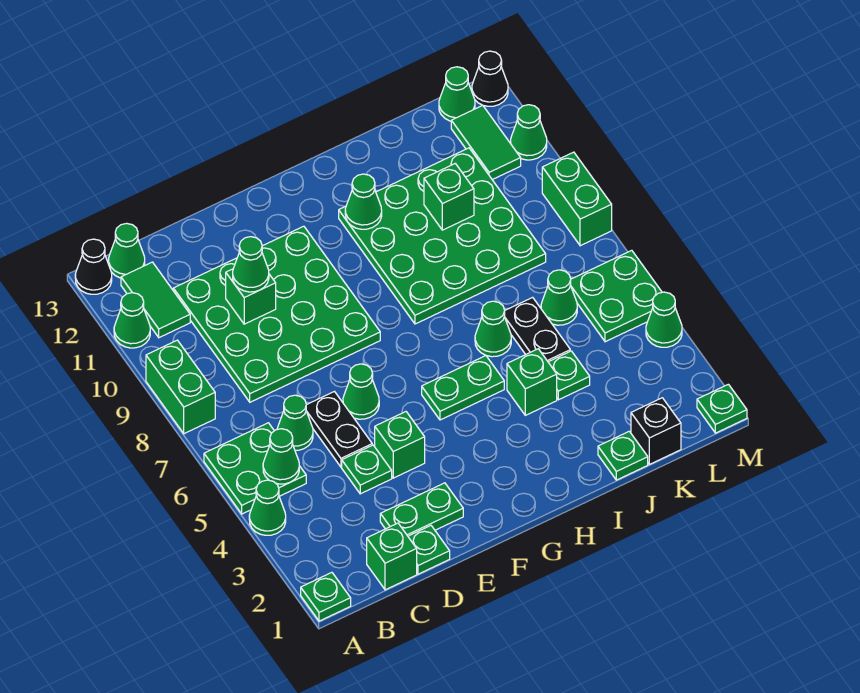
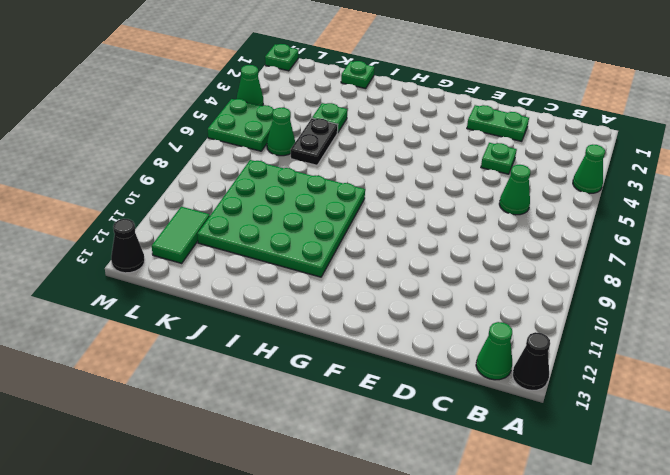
none -> green 1x1 plate [301,573,351,621]
none -> green 2x2 plate [204,423,306,514]
none -> green 1x2 brick [146,340,215,434]
none -> green 1x1 cone [114,293,150,348]

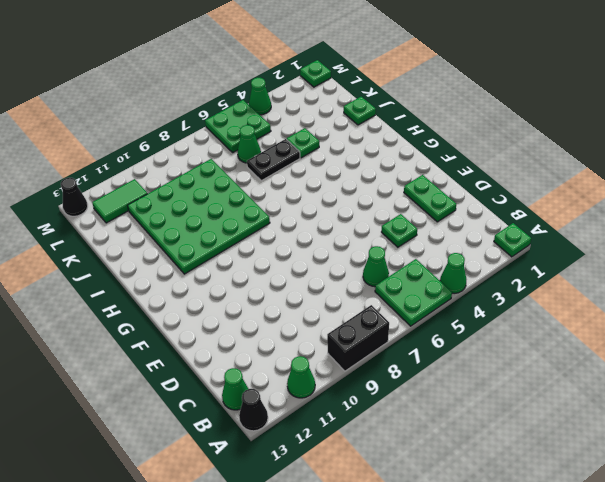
black 1x2 brick [327,305,389,371] -> green 1x2 brick [146,340,215,434]
none -> green 1x2 tile [121,262,190,338]
none -> green 1x1 brick [367,523,417,590]
none -> green 4x4 plate [173,226,380,402]
none -> green 1x1 plate [408,526,450,574]

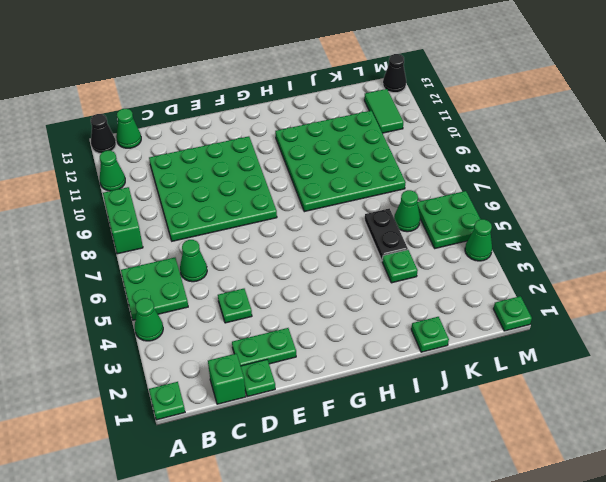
none -> green 1x2 tile [121,262,190,338]
none -> black 1x2 plate [306,392,372,467]
none -> green 1x1 brick [375,412,425,478]
none -> green 1x1 cone [343,364,379,419]

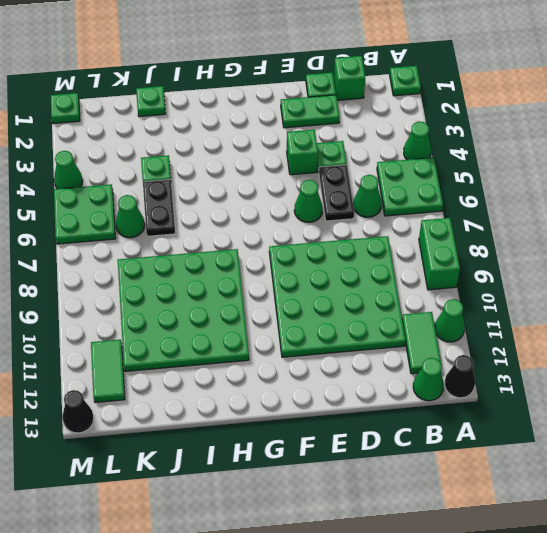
none -> green 1x2 plate [422,356,504,420]
none -> green 1x1 brick [507,349,557,415]
none -> green 1x1 cone [475,301,511,357]
none -> black 1x1 brick [631,398,681,464]

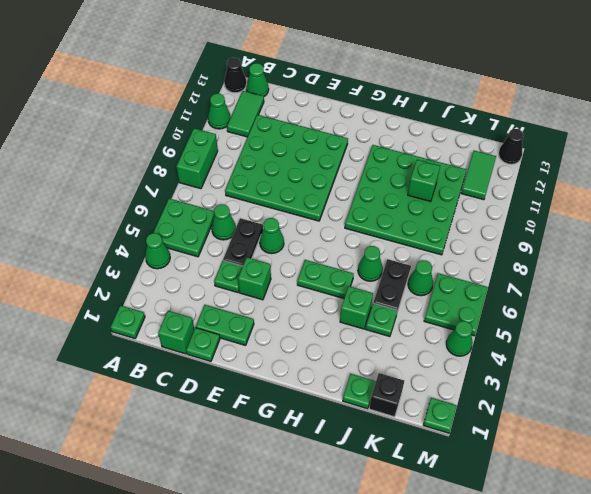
none -> green 1x1 cone [439,67,475,121]
none -> green 1x2 brick [542,152,612,246]
none -> green 1x1 cone [511,105,547,160]
none -> green 1x1 cone [263,429,299,484]

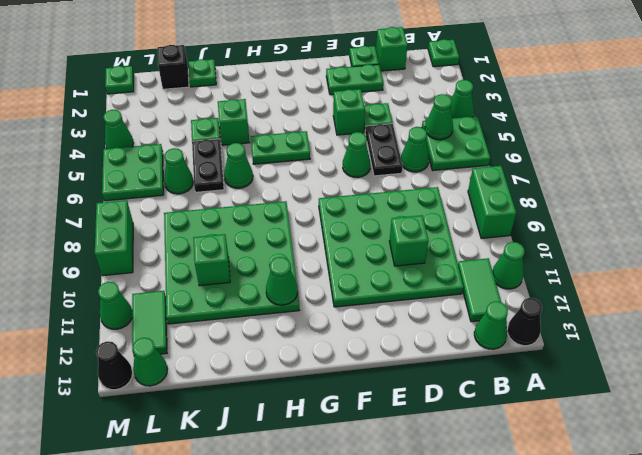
none -> green 1x1 cone [233,237,269,292]

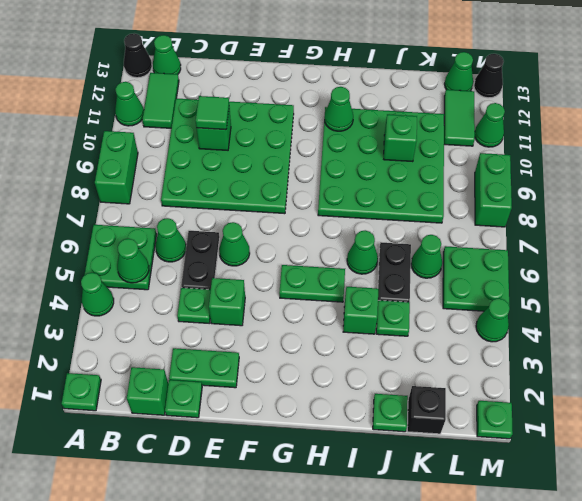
green 1x1 tile [196,96,229,130] -> green 1x1 cone [233,237,269,292]

